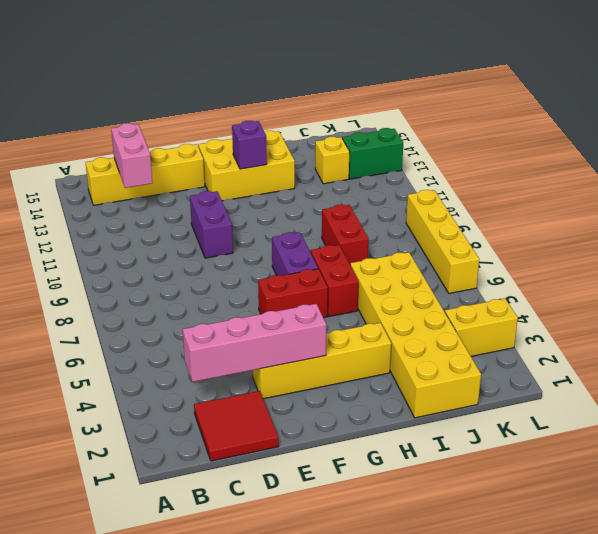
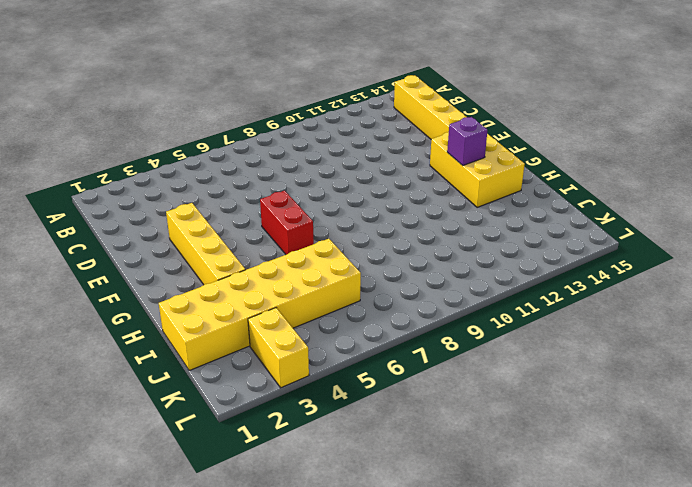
none -> red 2x2 tile [194,391,279,461]
none -> purple 1x2 brick [190,191,233,258]
none -> purple 1x2 brick [272,232,318,276]

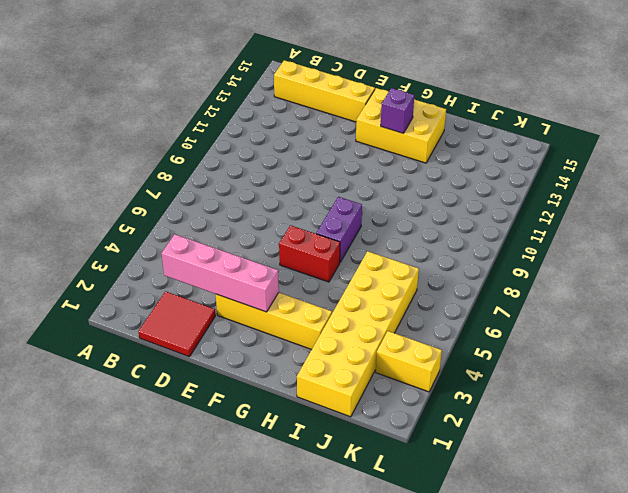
none -> purple 1x2 brick [190,191,233,258]
none -> red 1x2 brick [311,245,359,316]
none -> red 1x2 brick [322,205,369,264]

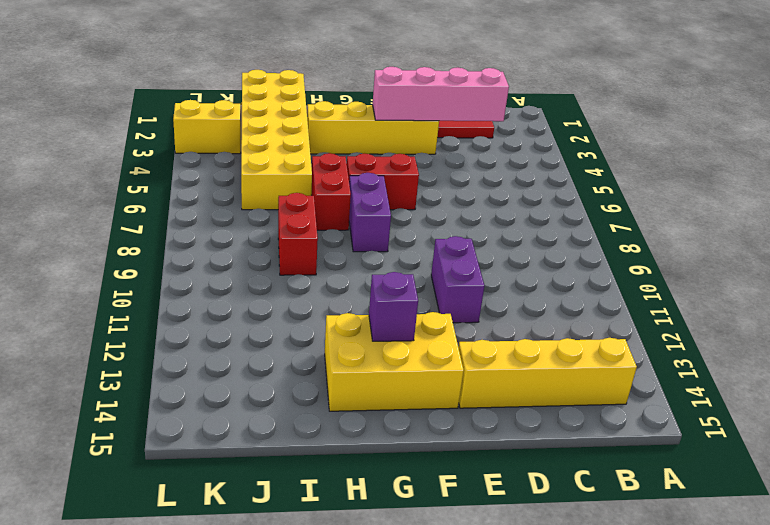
none -> yellow 1x1 brick [315,136,350,184]
none -> green 1x2 brick [342,128,403,179]
none -> yellow 1x4 brick [406,190,479,293]

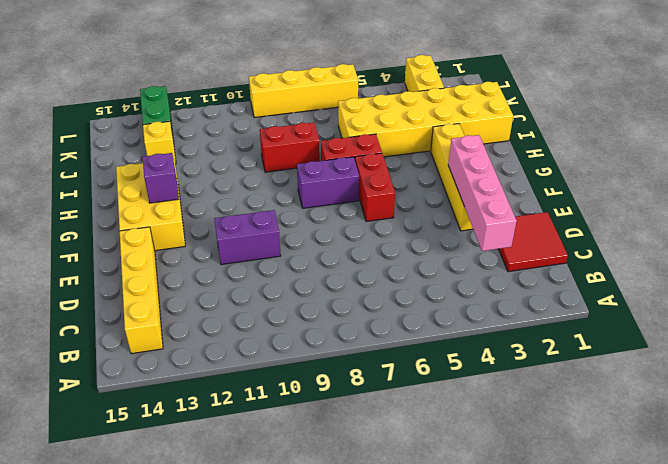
none -> pink 1x2 brick [111,123,152,188]

